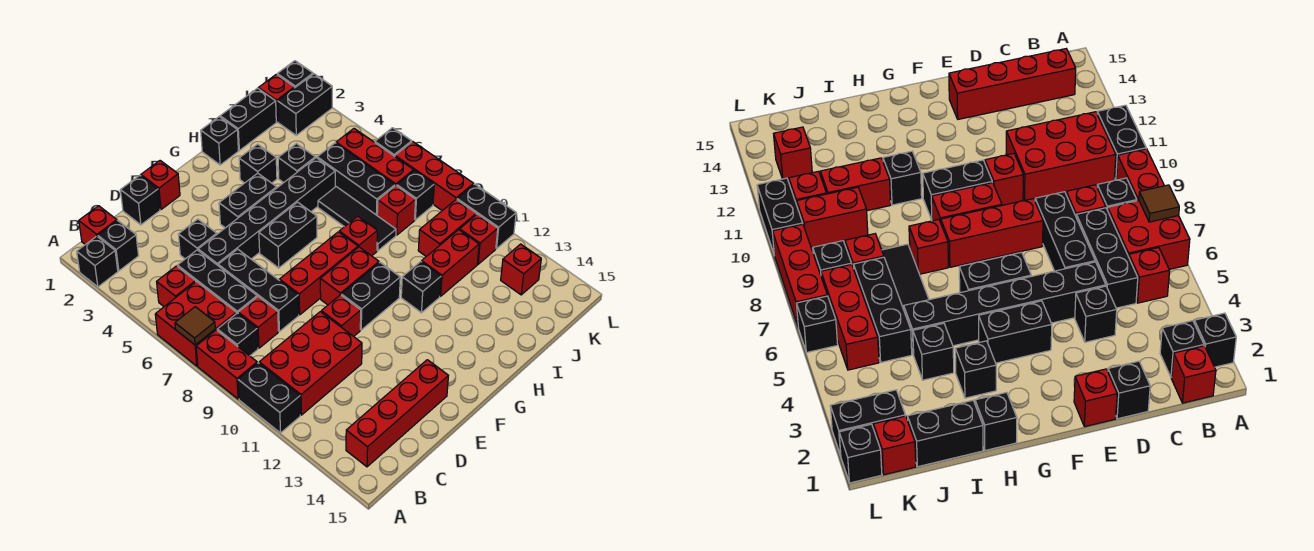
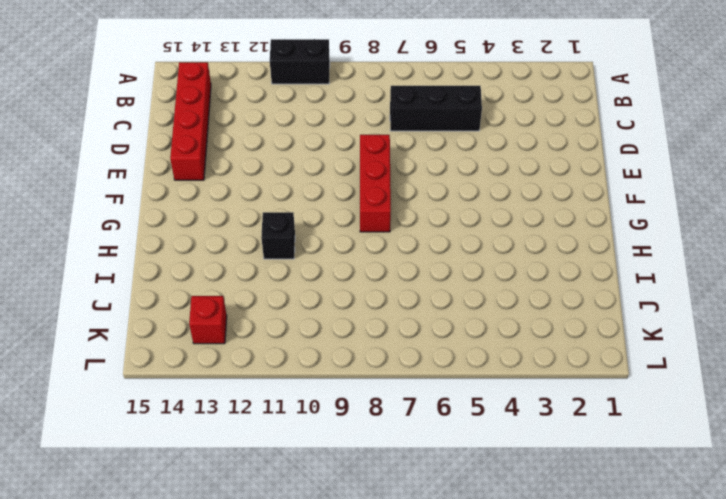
none -> black 1x1 brick [77,236,118,287]
none -> red 2x2 brick [155,282,236,366]
none -> red 1x2 brick [196,330,257,399]
none -> red 1x1 brick [79,206,117,245]

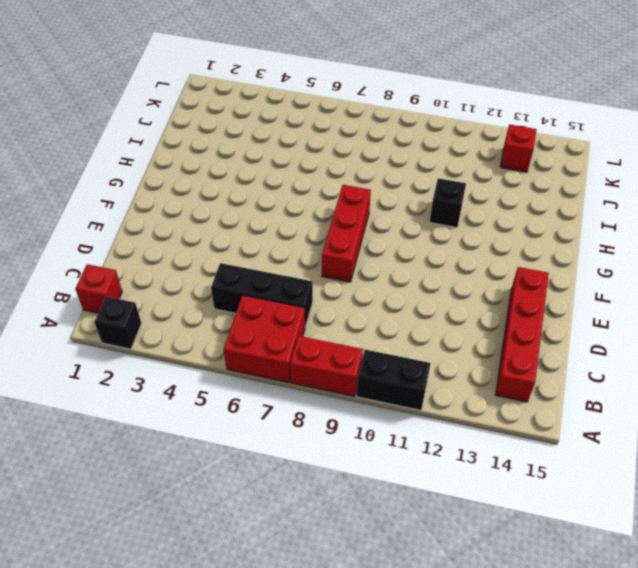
none -> black 1x1 brick [98,221,139,271]
none -> red 1x1 brick [157,266,196,306]
none -> black 1x1 brick [217,313,258,356]
none -> red 2x3 brick [259,312,362,415]

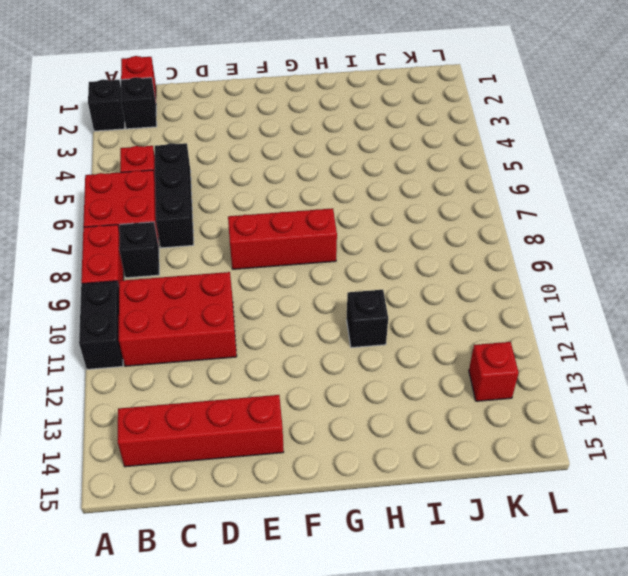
none -> red 1x1 brick [238,297,278,348]
none -> black 1x1 brick [120,175,160,225]
none -> black 1x1 brick [178,219,217,259]
none -> black 1x6 brick [198,158,335,265]

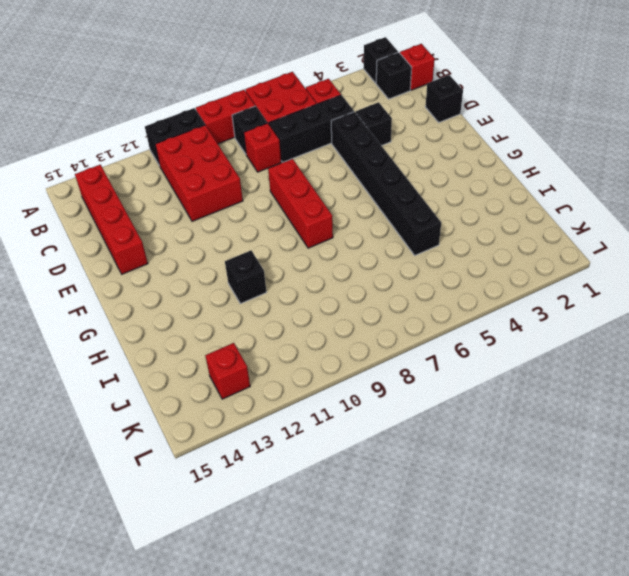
none -> black 1x3 brick [218,249,299,331]
none -> red 1x1 brick [141,161,180,209]
none -> red 1x1 brick [321,295,361,336]
none -> black 1x2 brick [219,173,277,228]

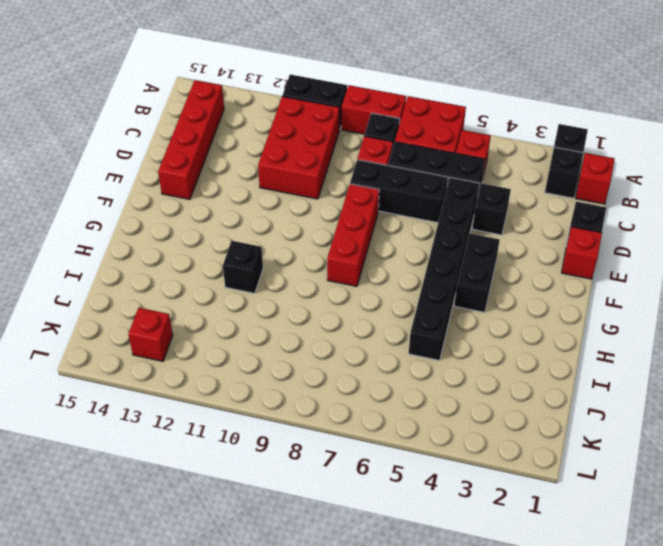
none -> red 1x1 brick [321,295,361,336]
none -> black 1x2 brick [259,202,317,268]
none -> red 1x2 brick [320,247,379,305]
none -> black 1x2 brick [341,262,400,330]

